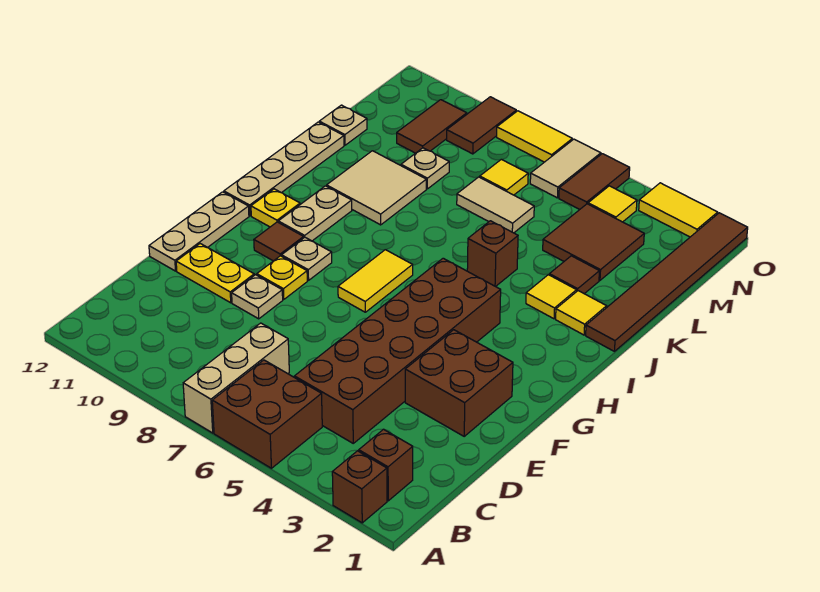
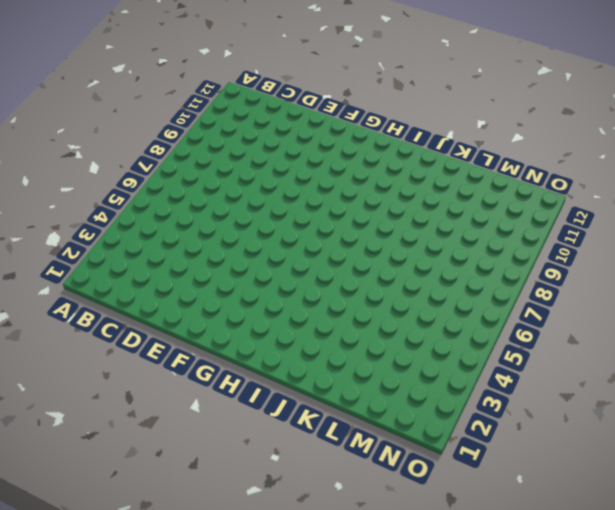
none -> brown 1x1 brick [332,451,387,523]
none -> brown 2x2 brick [212,360,322,468]
none -> tan 1x3 brick [183,323,289,433]
none -> brown 1x1 brick [359,429,413,501]

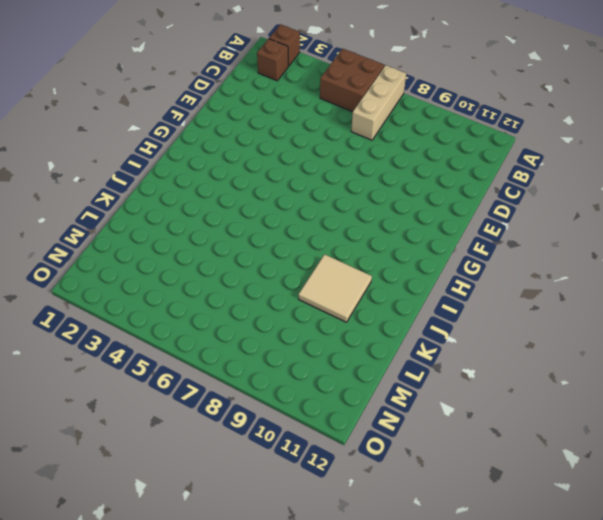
none -> brown 2x6 brick [294,258,501,443]
none -> brown 2x2 brick [405,330,513,436]
none -> tan 1x1 plate [232,275,283,319]
none -> yellow 1x2 plate [176,244,254,303]

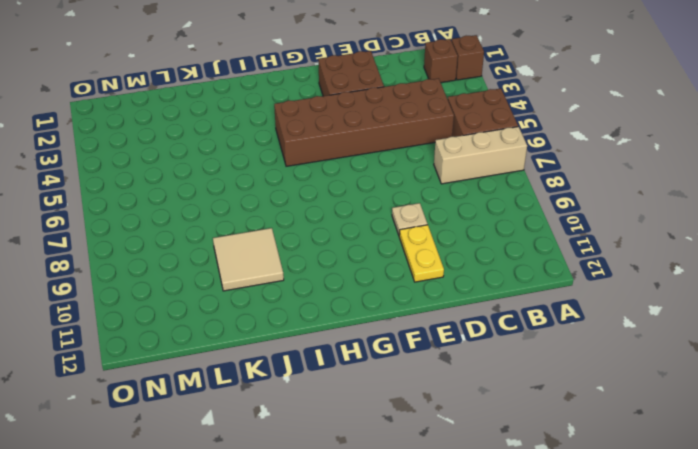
none -> tan 1x3 plate [149,192,249,271]
none -> yellow 1x1 plate [257,256,307,300]
none -> yellow 1x2 tile [338,250,413,312]
none -> tan 1x1 plate [282,237,332,280]

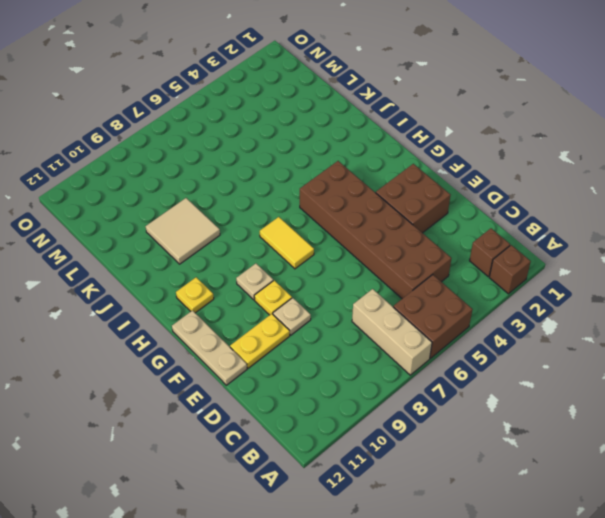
none -> brown 1x1 tile [254,222,304,261]
none -> tan 1x2 plate [278,186,352,241]
none -> tan 1x4 plate [224,122,344,216]
none -> brown 1x6 tile [586,213,748,351]

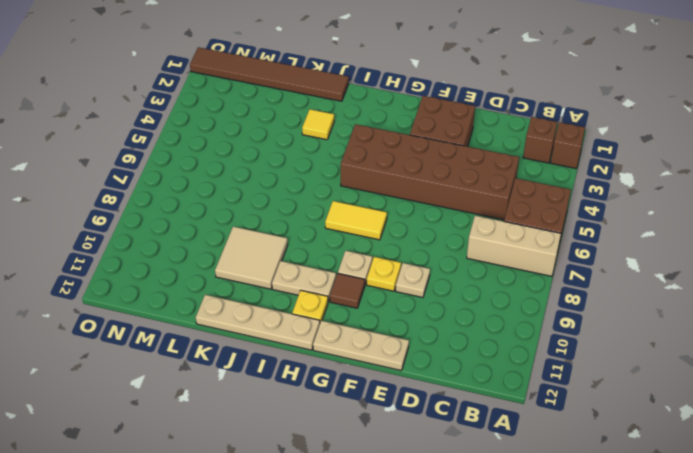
none -> yellow 1x2 plate [176,244,254,303]
none -> yellow 1x1 tile [556,291,607,335]
none -> brown 1x1 brick [467,221,518,287]
none -> brown 1x1 tile [549,256,599,294]

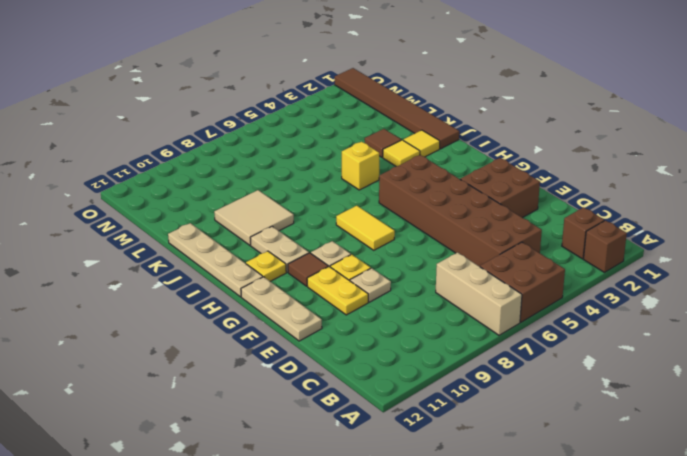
yellow 1x2 plate [307,267,368,315] -> yellow 1x2 plate turned to [176,244,254,303]
yellow 1x1 brick [342,142,379,190] -> brown 1x1 brick [467,221,518,287]
none -> brown 2x2 tile [543,204,644,280]
none -> tan 1x2 tile [457,177,534,233]
none -> tan 1x1 plate [401,148,449,189]
none -> tan 1x1 plate [319,105,367,145]

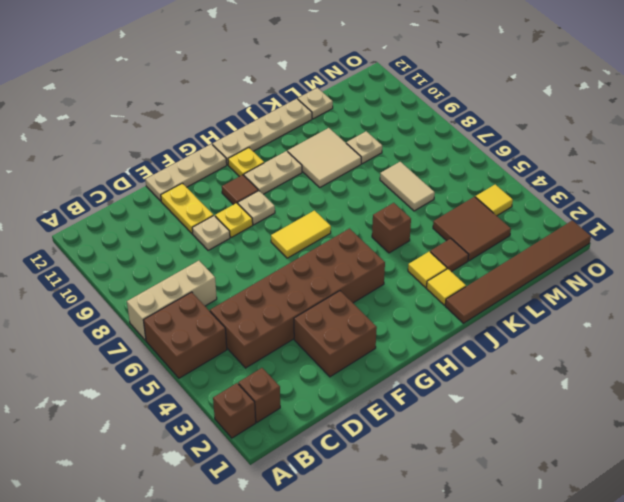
none -> yellow 1x1 tile [480,159,528,195]
none -> brown 1x2 tile [397,100,467,153]
none -> brown 1x2 tile [559,154,630,210]
none -> tan 1x2 tile [530,139,601,198]

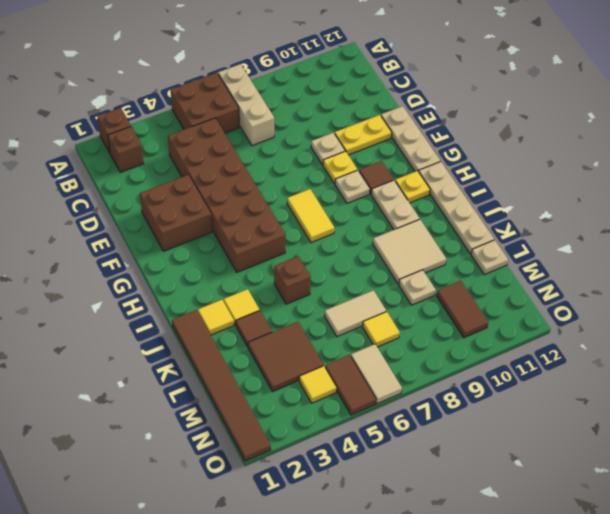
none -> brown 1x2 tile [447,97,516,154]
none -> yellow 1x2 tile [639,183,718,237]
none -> yellow 1x2 tile [497,111,572,162]

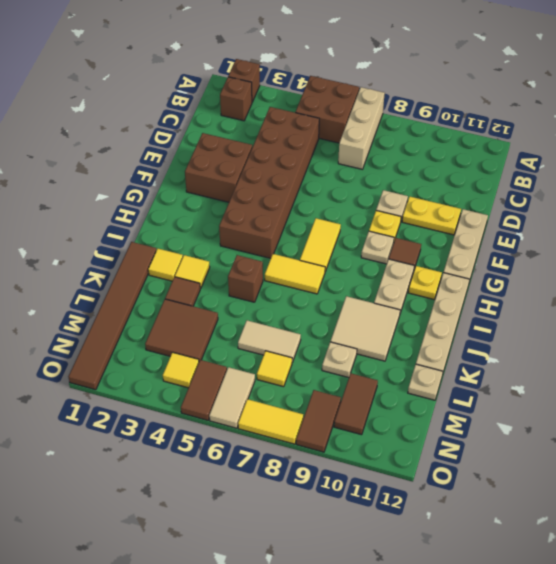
yellow 1x2 tile [265,254,325,294] -> yellow 1x2 tile moved to [639,183,718,237]

